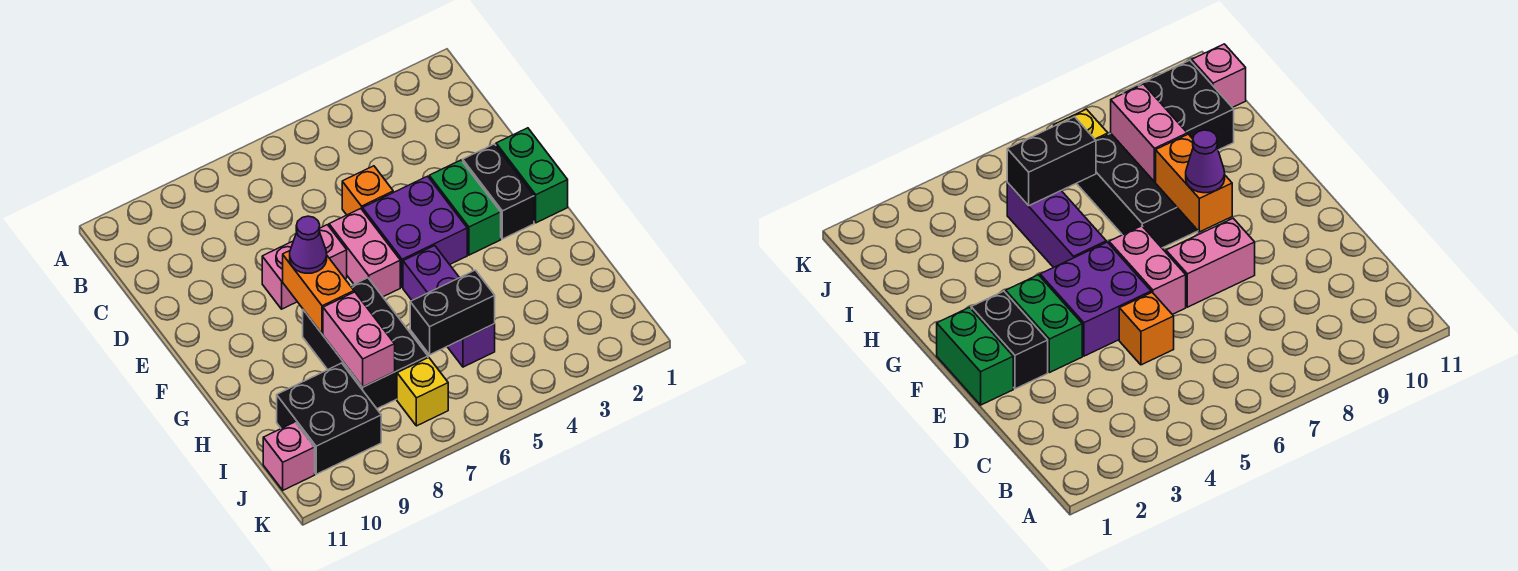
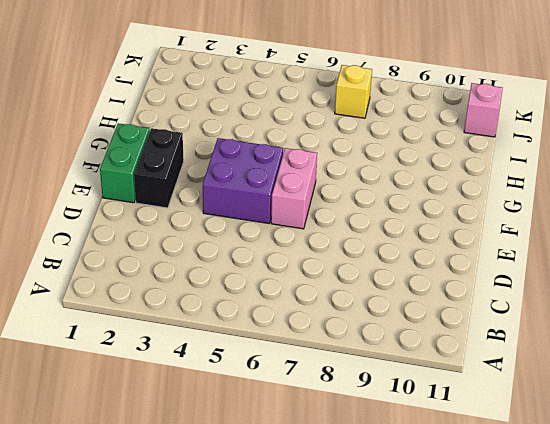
none -> orange 1x1 brick [342,166,393,215]
none -> green 1x2 brick [429,160,501,255]
none -> pink 1x2 brick [262,225,347,309]

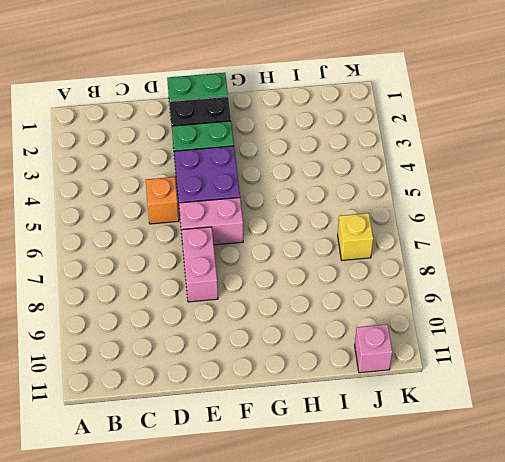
none -> purple 1x3 brick [403,246,495,367]
none -> black 2x3 brick [303,278,428,409]
none -> black 2x2 brick [277,363,381,474]

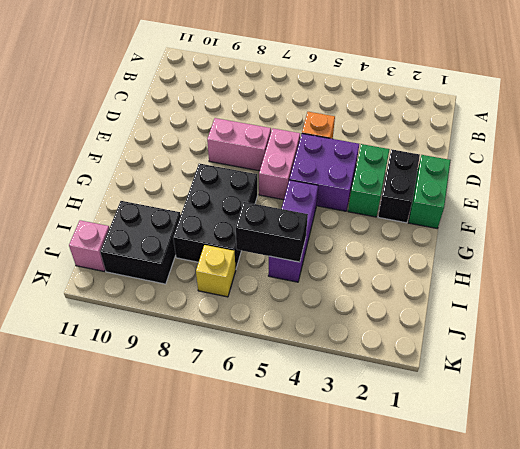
none -> orange 1x2 brick [283,251,354,334]
none -> pink 1x2 brick [323,292,395,387]
none -> purple 1x1 cone [290,216,327,273]

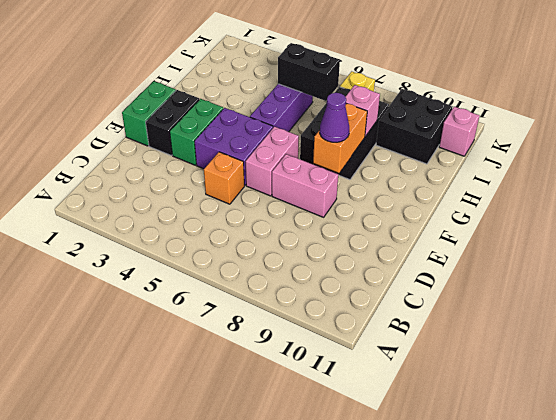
pink 1x1 brick [346,85,380,136] -> pink 1x2 brick [323,292,395,387]

